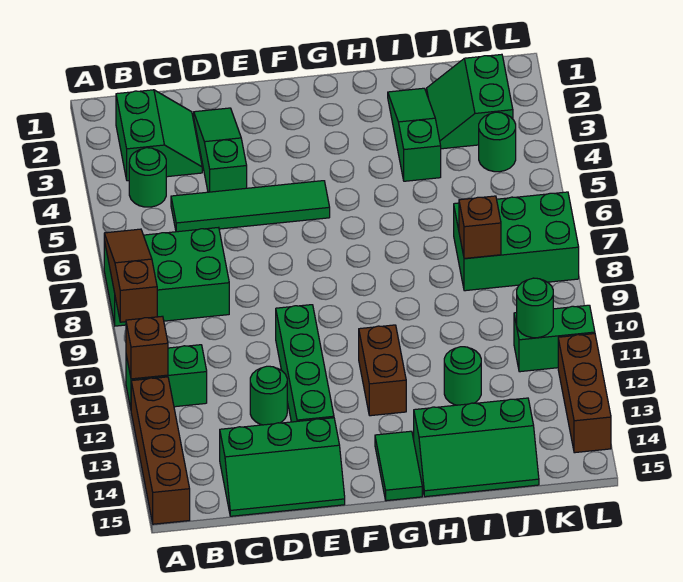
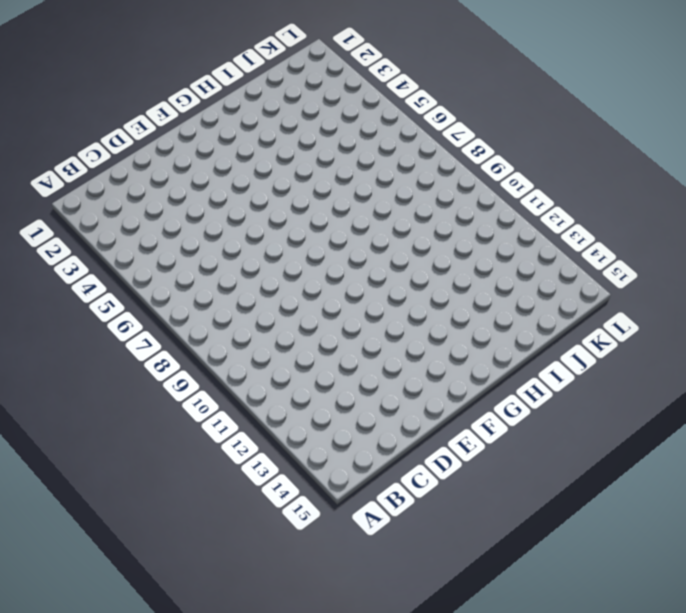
none -> green 2x3 brick [104,227,229,326]
none -> green 1x2 brick [126,345,207,408]
none -> brown 1x4 brick [131,377,190,524]

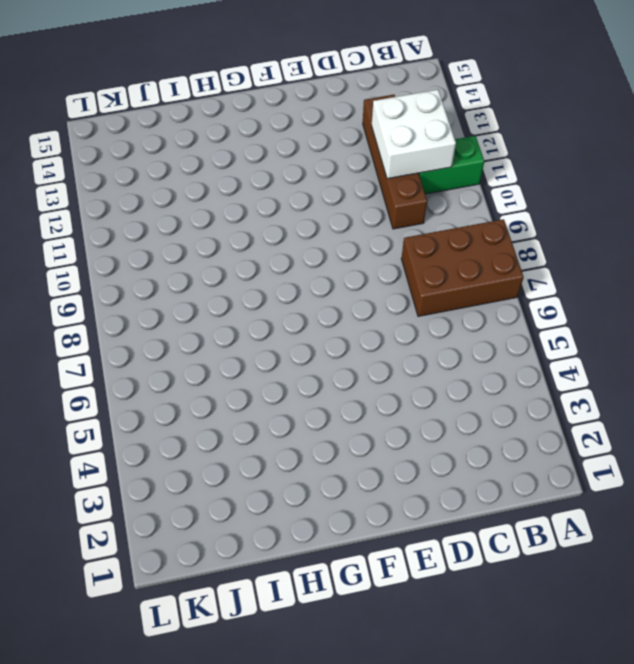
brown 2x3 brick [401,219,524,316] -> green 2x3 brick [104,227,229,326]
white 2x2 brick [372,90,456,179] -> none
brown 1x4 brick [363,95,427,229] -> brown 1x4 brick moved to [131,377,190,524]
none -> green 2x2 slope [116,90,202,181]
none -> green 1x1 round brick [129,148,166,207]
none -> green 1x4 tile [171,181,330,232]

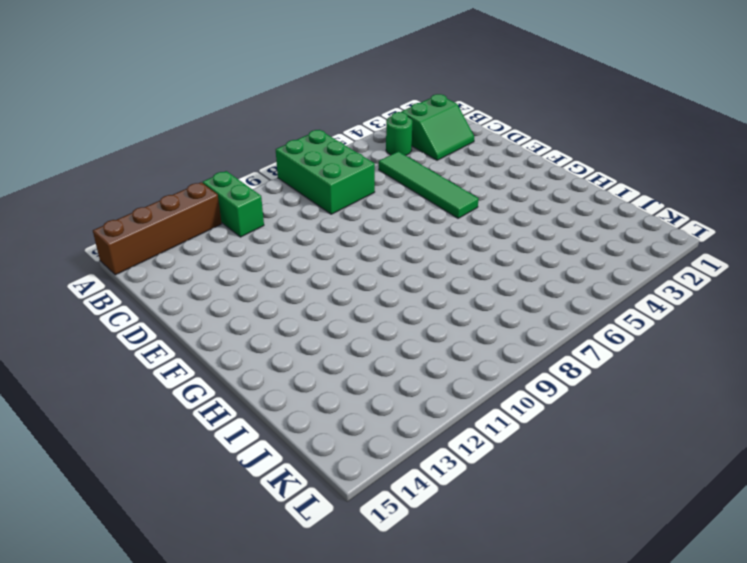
none -> green 2x3 slope [220,418,345,516]
none -> green 1x3 slope [194,108,247,192]
none -> green 1x1 round brick [250,366,287,425]

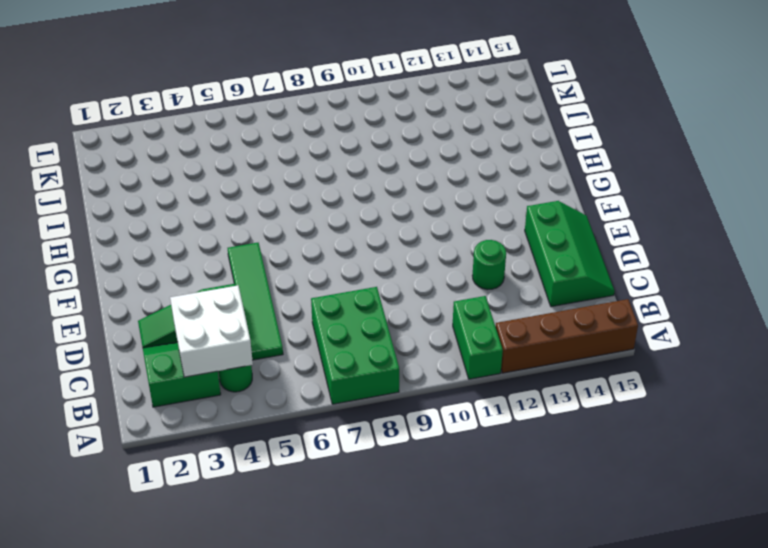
white 2x2 brick [170,286,253,377] -> none
none -> green 1x4 brick [276,305,334,422]
none -> brown 1x2 brick [359,325,406,416]
none -> green 1x2 tile [375,431,422,501]

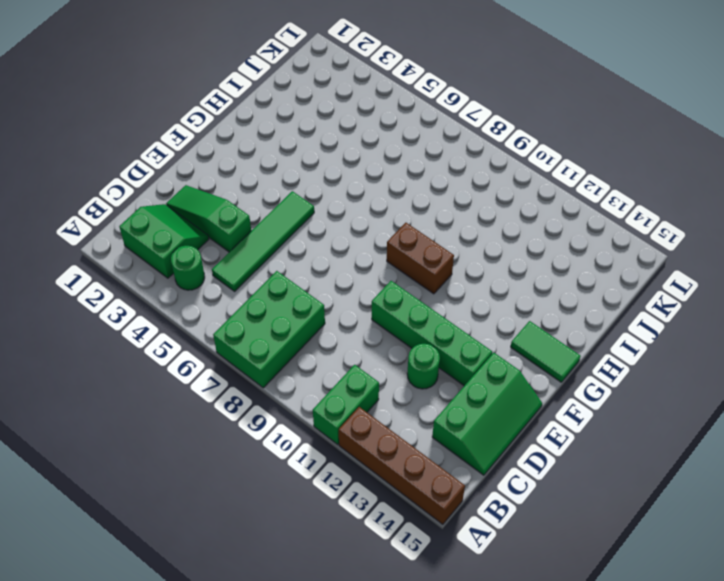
brown 1x2 brick [387,223,454,294] -> brown 1x2 brick moved to [359,325,406,416]
none -> green 2x3 slope [414,398,539,497]
none -> green 1x3 slope [388,88,441,181]
none -> green 1x1 round brick [444,347,481,405]

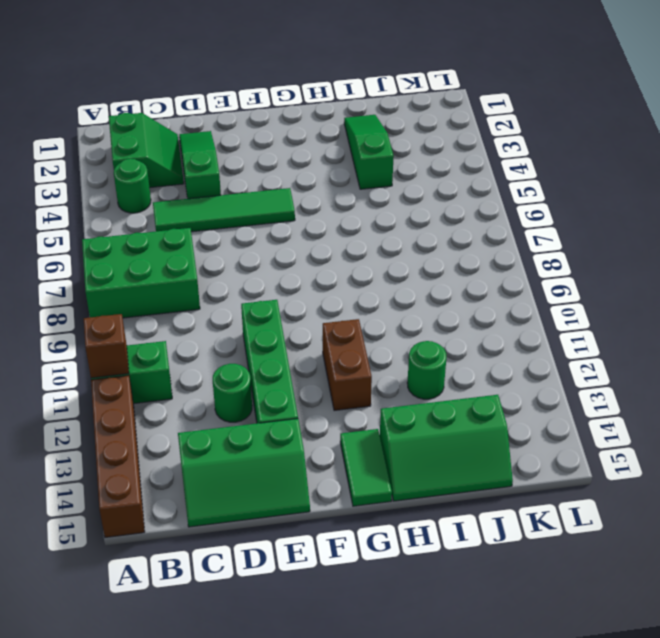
none -> green 2x2 slope [427,54,513,149]
none -> green 2x3 brick [454,192,579,291]
none -> green 1x1 round brick [479,112,516,172]

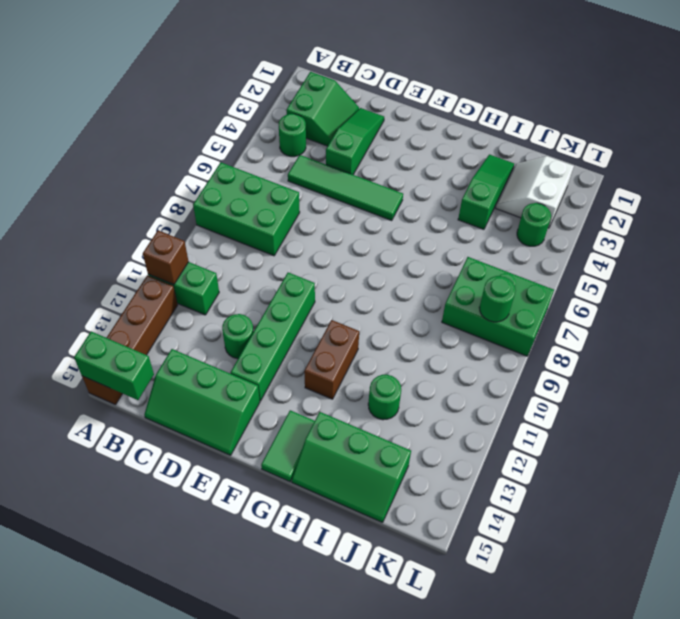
green 1x2 brick [74,332,154,400] -> green 1x2 brick moved to [514,305,595,372]
white 2x2 slope [496,156,574,228] -> green 2x2 slope [427,54,513,149]
green 1x1 round brick [479,276,516,322] -> green 1x1 round brick moved to [517,278,553,338]
none -> brown 1x3 brick [558,334,611,453]
none -> brown 1x3 slope [104,229,157,322]
none -> brown 1x1 brick [459,196,501,259]

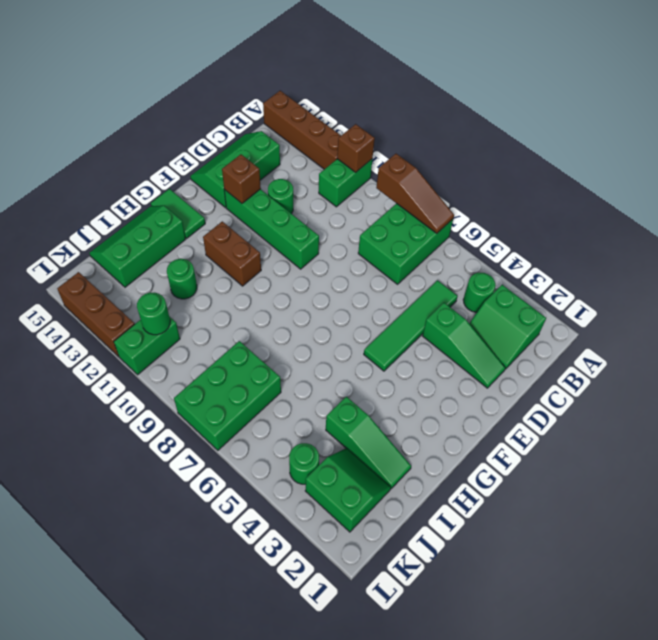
brown 1x1 brick [222,154,261,203] -> brown 1x1 brick moved to [459,196,501,259]

